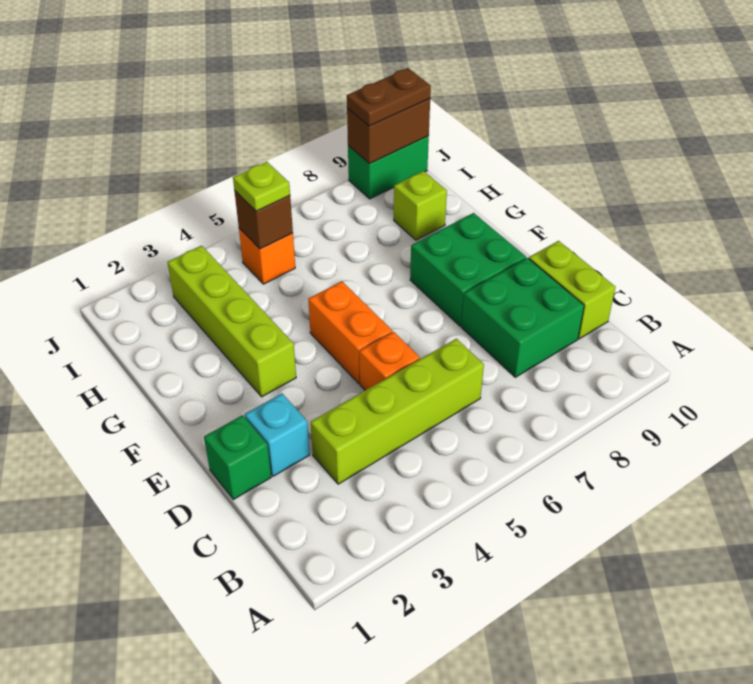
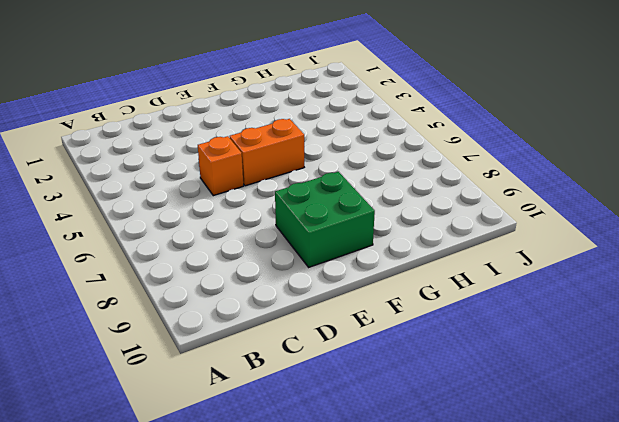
none -> lime 1x4 brick [311,339,484,484]
none -> green 2x2 brick [461,258,584,377]
none -> lime 1x2 brick [529,241,615,339]

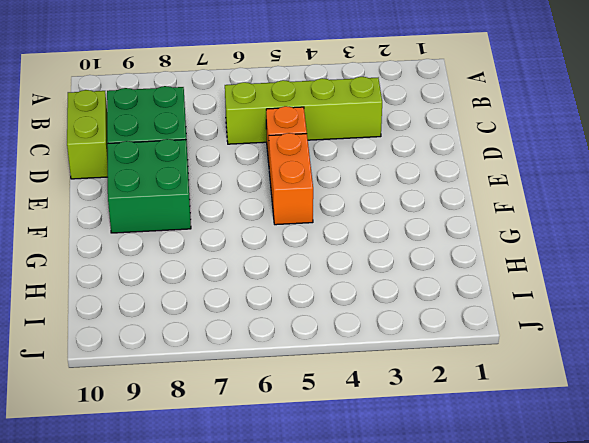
none -> green 1x1 brick [204,415,271,500]
none -> cyan 1x1 brick [245,394,310,476]
none -> lime 1x4 brick [167,246,296,397]

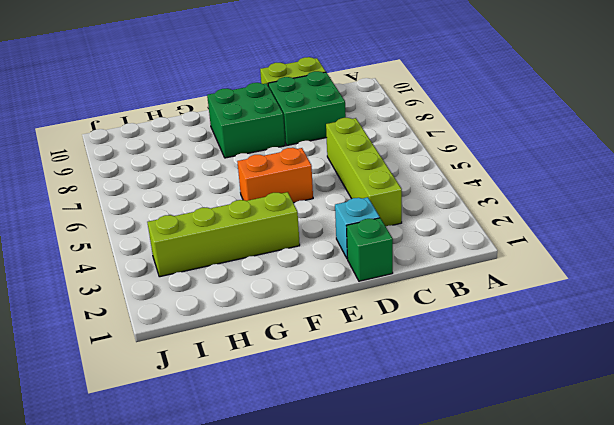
none -> orange 1x1 brick [359,332,420,390]
none -> lime 1x1 brick [394,171,447,240]
none -> orange 1x1 brick [239,228,295,284]

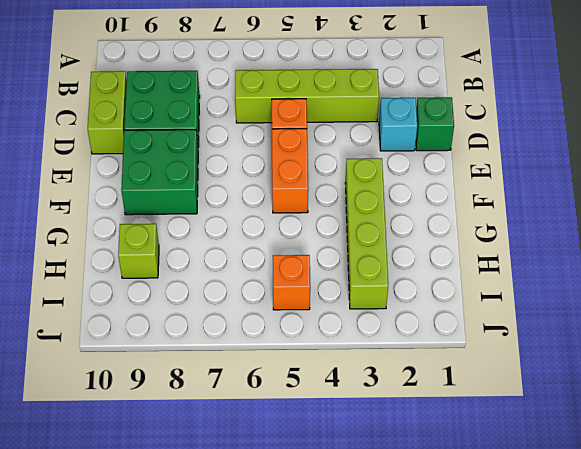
none -> green 1x2 brick [348,136,429,199]
none -> brown 1x1 brick [234,190,293,249]
none -> brown 1x2 brick [347,99,430,164]

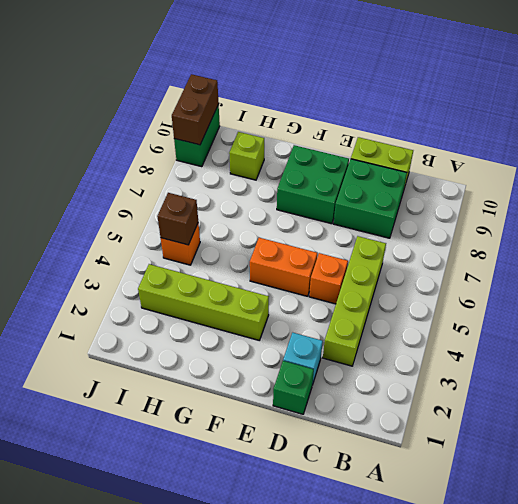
none -> lime 1x1 plate [233,162,290,211]
none -> brown 1x2 plate [347,68,431,126]

